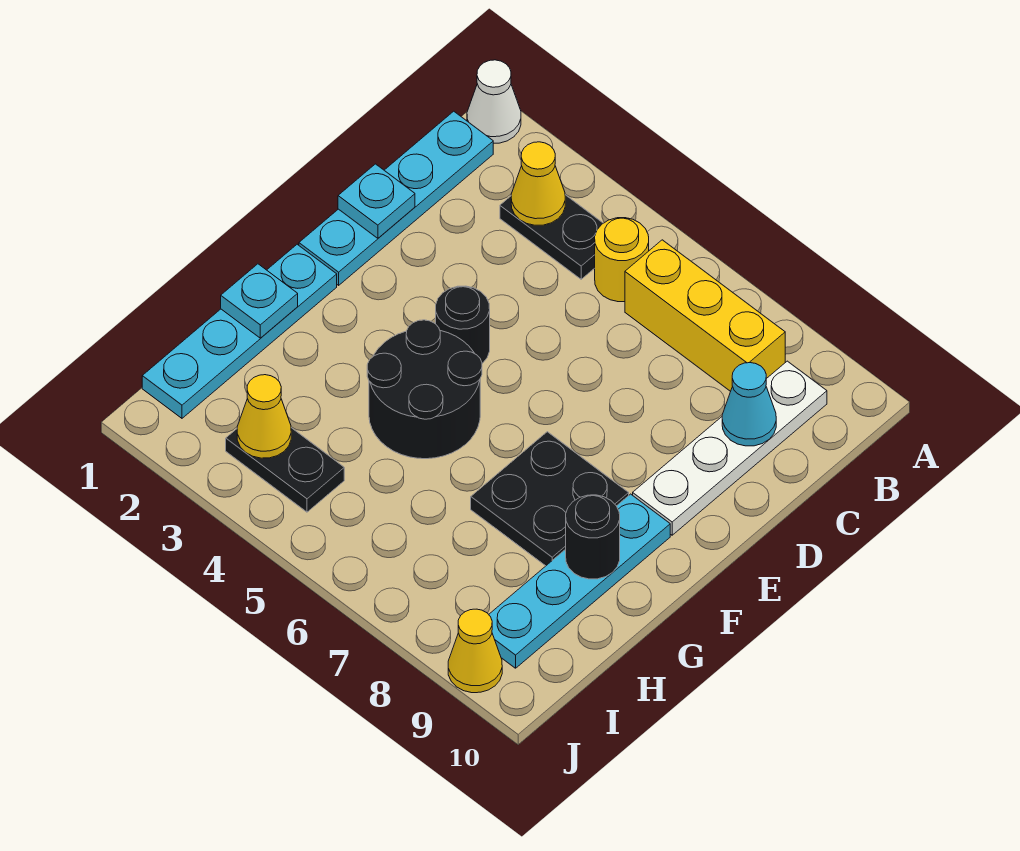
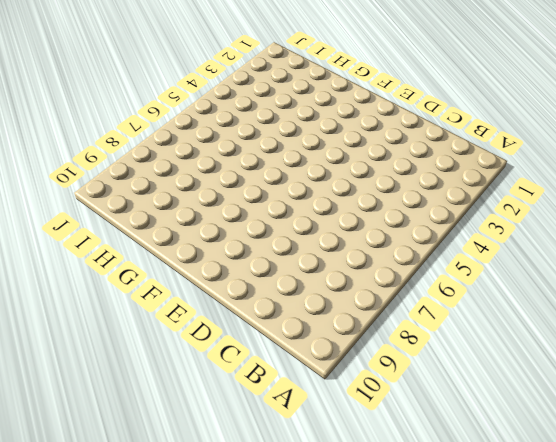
none -> white 1x1 cone [467,60,521,143]
none -> cyan 1x4 plate [299,111,493,285]
none -> black 1x2 plate [500,195,603,279]

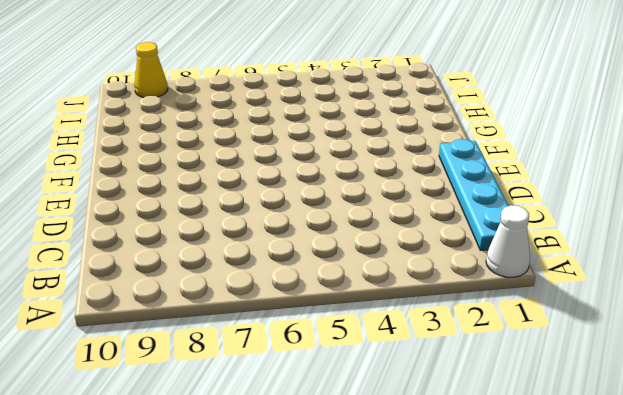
none -> black 1x2 plate [500,195,603,279]
none -> yellow 1x1 round brick [595,218,649,302]
none -> yellow 1x3 brick [625,240,785,391]

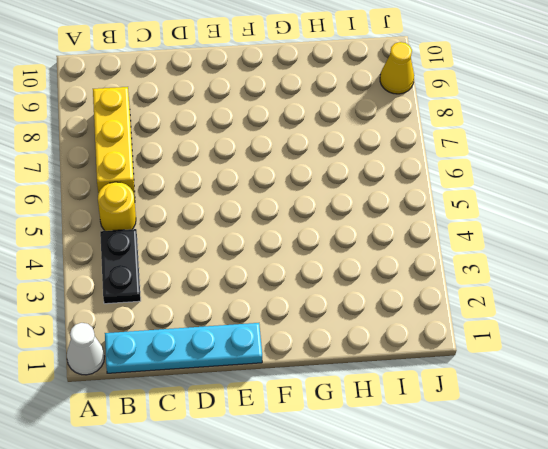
none -> white 1x4 plate [633,361,827,535]
none -> black 1x1 round brick [436,286,490,363]
none -> cyan 1x4 plate [142,244,337,418]

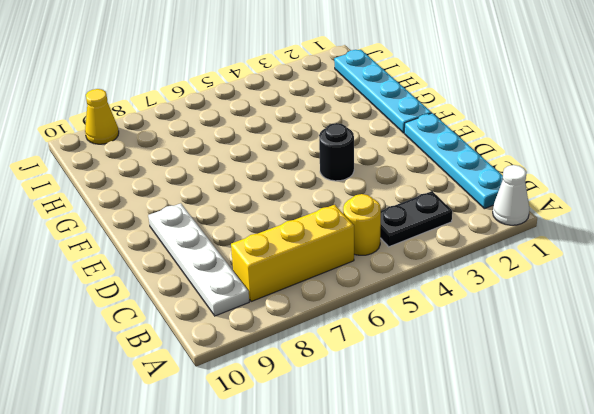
none -> black 2x2 round brick [367,320,482,459]
none -> black 2x2 plate [471,432,629,566]
none -> cyan 1x4 plate [489,494,670,668]

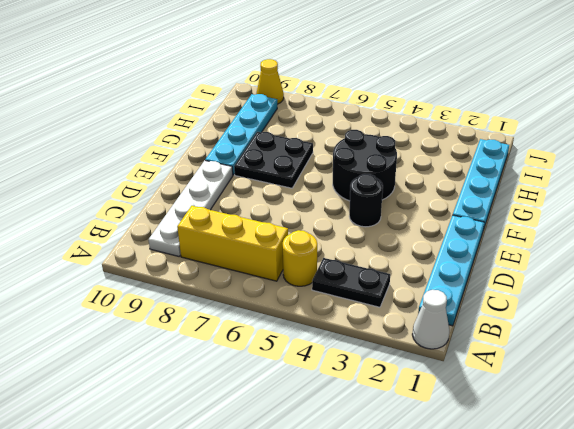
none -> black 1x2 plate [226,428,344,512]
none -> yellow 1x1 cone [511,142,565,225]
none -> cyan 1x1 cone [722,363,776,446]

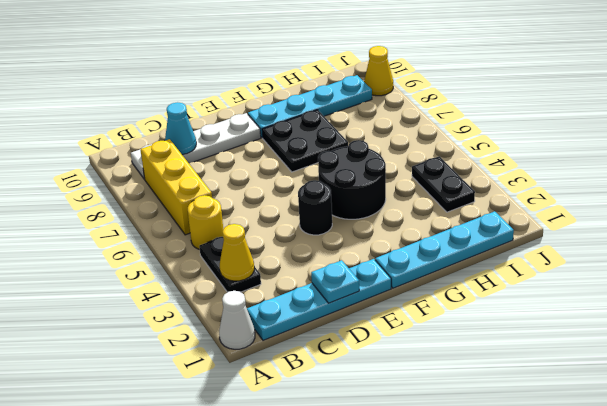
none -> cyan 1x1 plate [221,264,298,338]
none -> black 1x1 round brick [566,495,620,579]
none -> yellow 1x1 cone [237,375,291,458]

